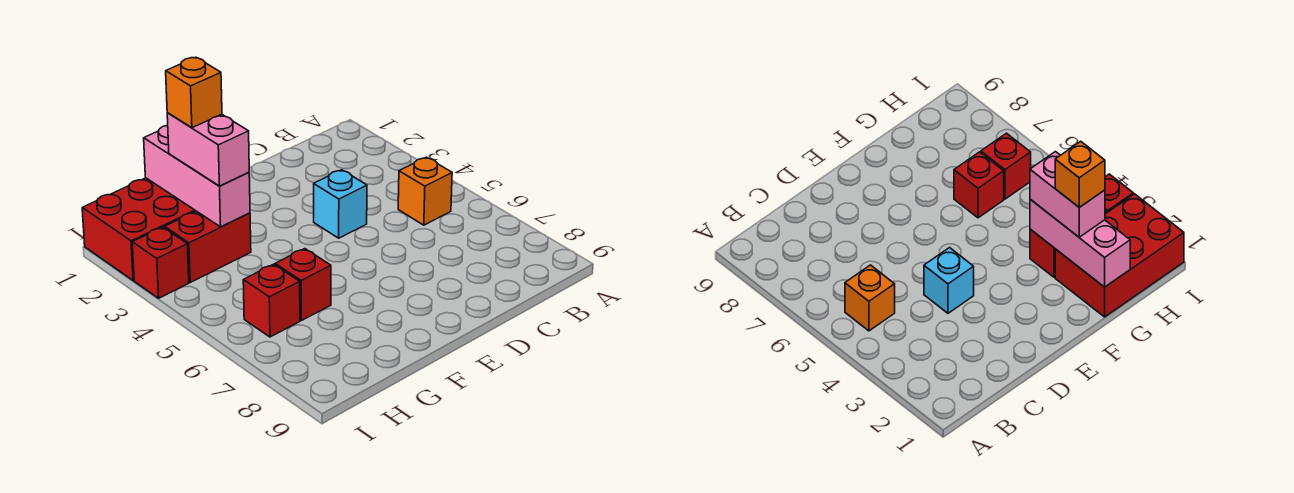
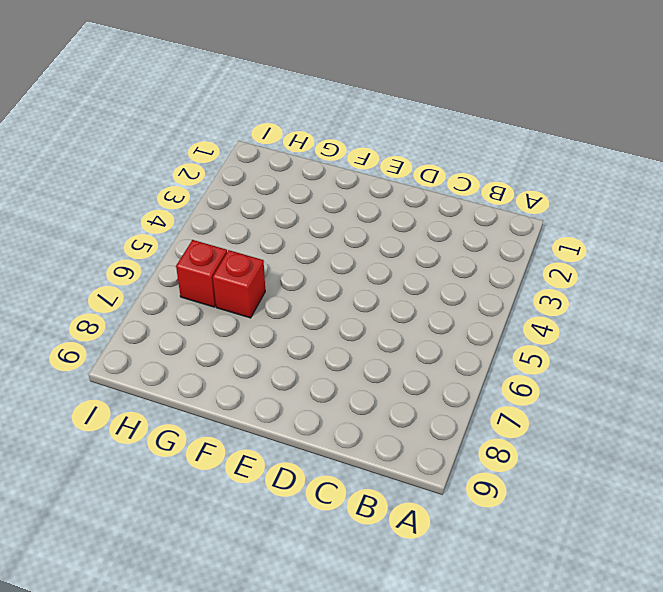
none -> orange 1x1 brick [398,157,452,225]
none -> cyan 1x1 brick [314,170,367,238]

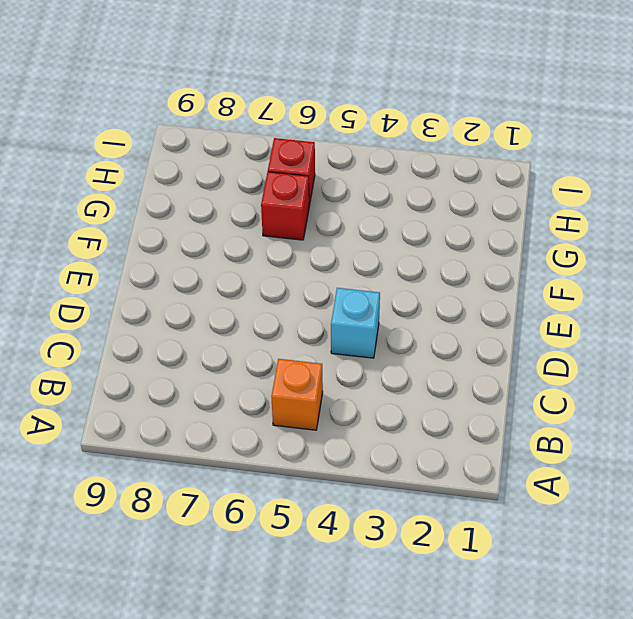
none -> red 2x3 brick [82,178,195,280]
none -> red 1x2 brick [164,211,251,282]

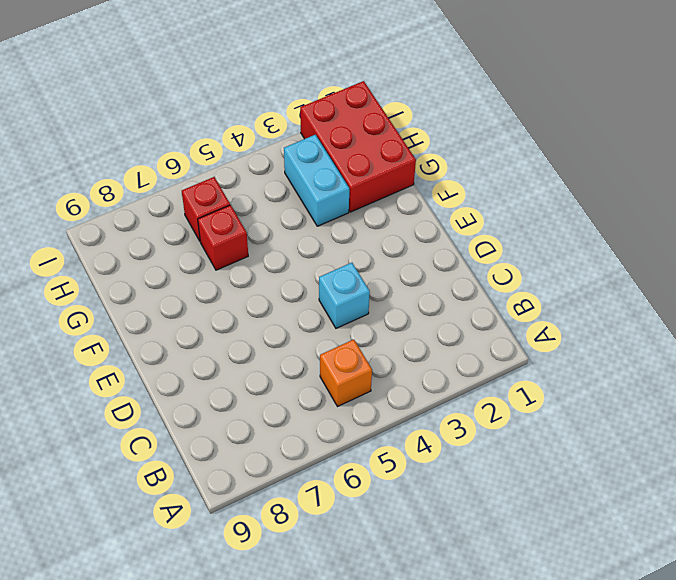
cyan 1x2 brick [284,135,349,226] -> red 1x2 brick [164,211,251,282]
none -> red 1x1 brick [132,227,189,298]
none -> pink 1x3 brick [144,125,250,227]

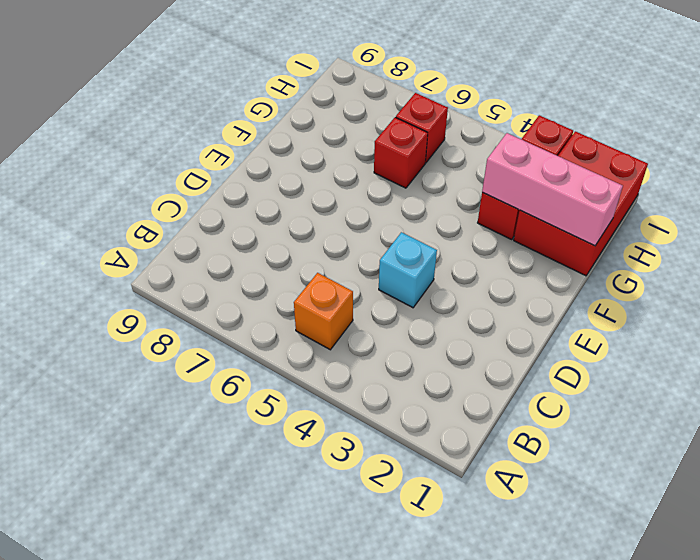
none -> pink 1x2 brick [167,113,249,186]
none -> orange 1x1 brick [166,57,222,128]

